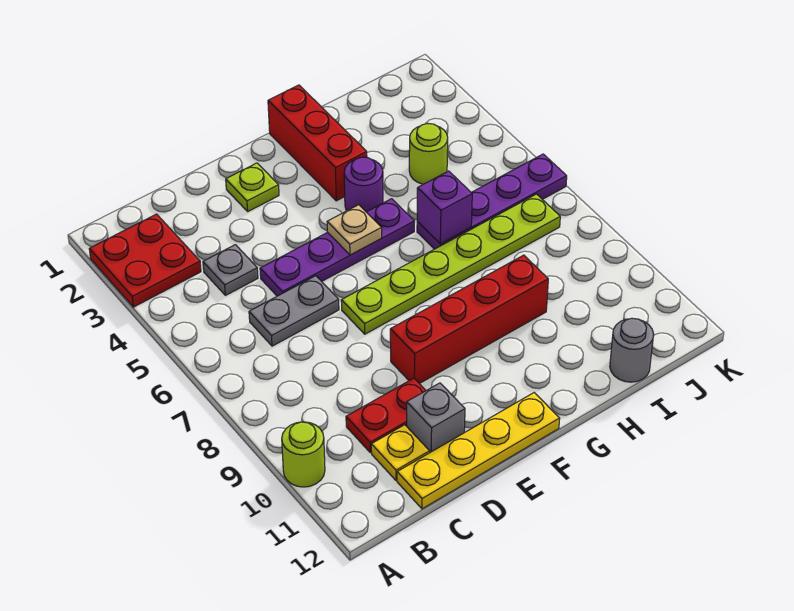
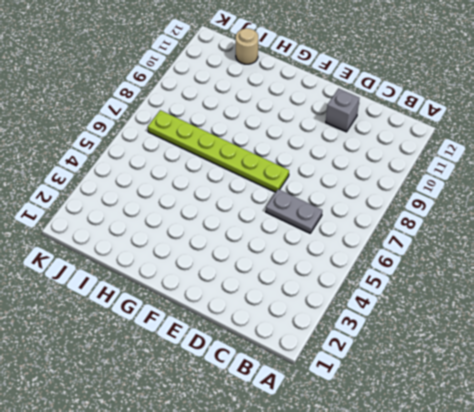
tan 1x1 round brick [236,28,258,64] -> grey 1x1 round brick [610,318,654,382]
none -> red 2x2 plate [89,214,201,307]
none -> lime 1x1 round brick [282,422,325,487]
none -> grey 1x1 plate [203,245,258,295]

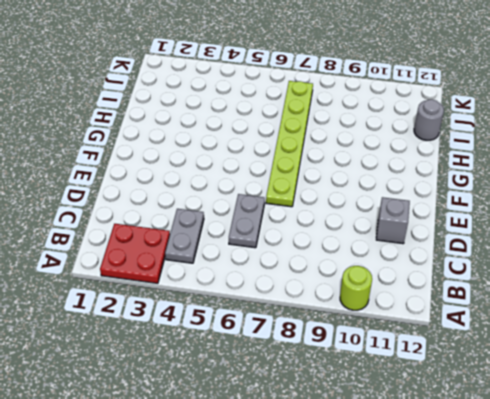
grey 1x2 plate [165,209,204,263] -> grey 1x1 plate [203,245,258,295]
none -> red 1x2 plate [346,378,426,453]
none -> yellow 1x1 plate [371,425,430,480]
none -> yellow 1x4 plate [397,393,560,509]

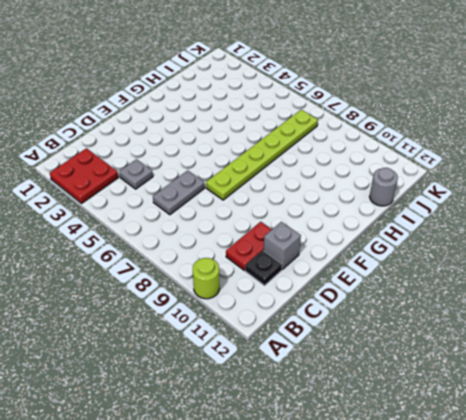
black 1x1 plate [245,251,282,285] -> yellow 1x1 plate [371,425,430,480]
none -> yellow 1x4 plate [397,393,560,509]
none -> purple 1x4 plate [260,199,414,296]
none -> lime 1x1 plate [226,163,279,211]

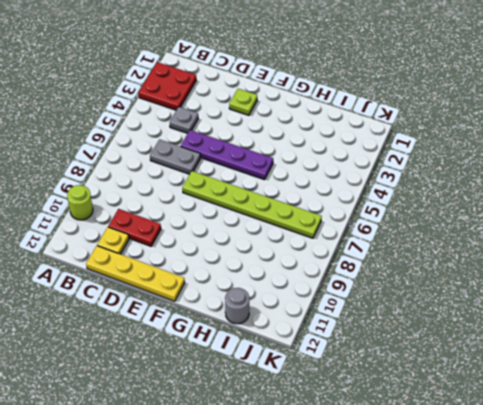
none -> grey 1x1 brick [407,383,465,452]
none -> red 1x4 brick [390,255,548,384]
none -> red 1x3 brick [268,85,367,201]

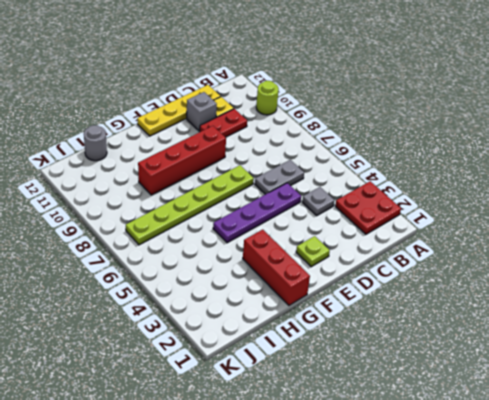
none -> purple 1x1 round brick [344,157,383,212]
none -> purple 1x4 plate [417,154,567,249]
none -> lime 1x1 round brick [409,124,448,184]

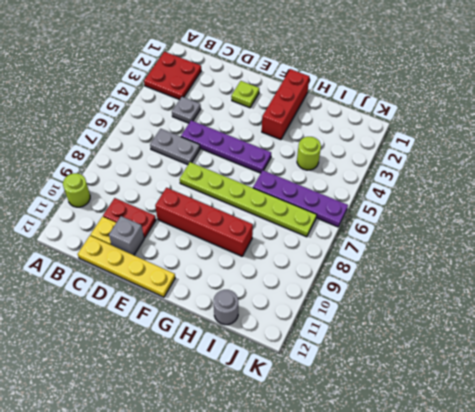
none -> purple 1x1 round brick [344,157,383,212]
none -> tan 1x1 plate [327,205,382,255]
none -> purple 1x1 brick [417,171,472,244]

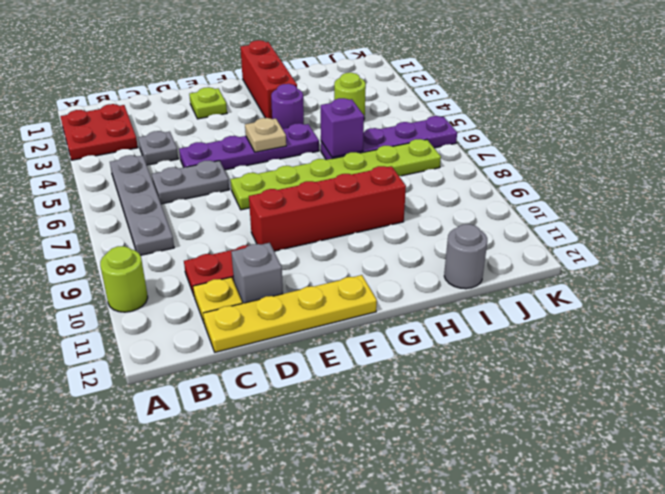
grey 1x4 plate [110,155,174,255] -> none

